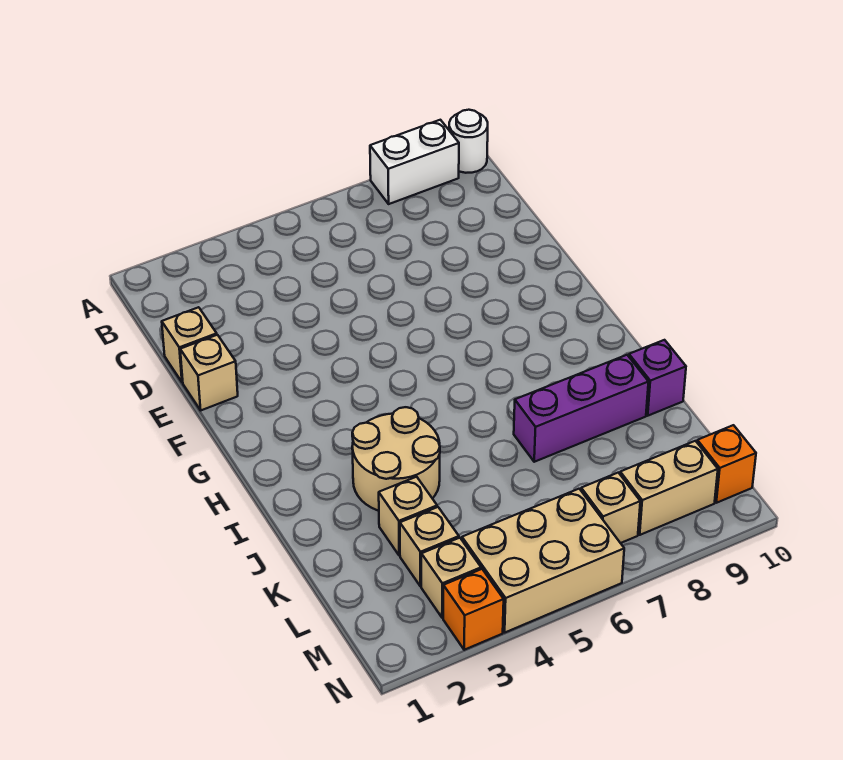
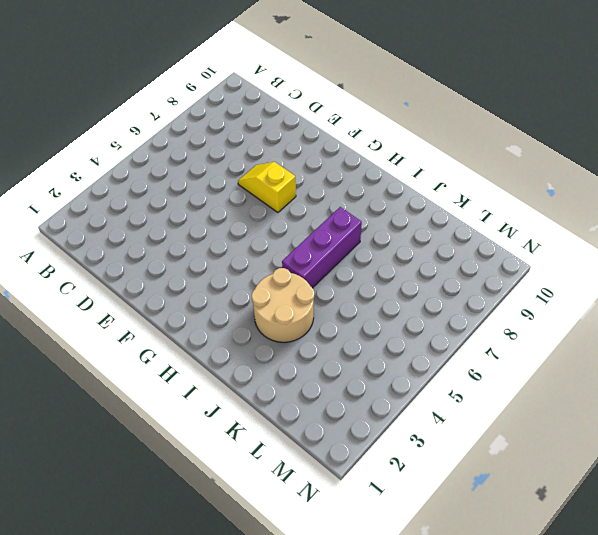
yellow 1x2 slope [238,162,296,212] -> none
purple 1x3 brick [282,207,362,288] -> purple 1x3 brick moved to [514,355,648,462]
none -> white 1x2 brick [370,120,459,204]
none -> white 1x1 round brick [449,110,488,173]
none -> tan 1x1 brick [162,307,217,382]

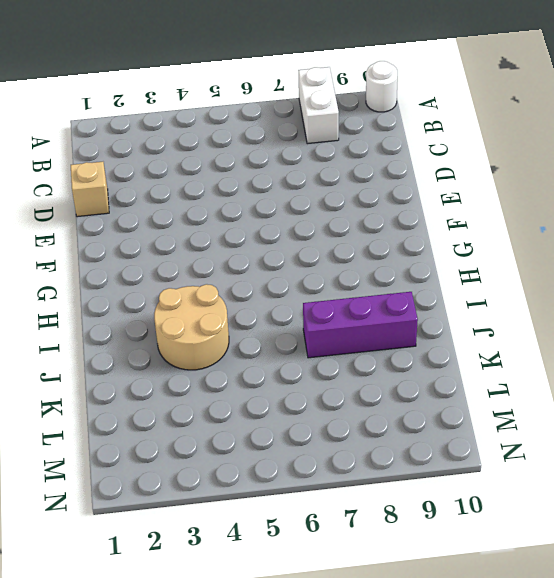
white 1x2 brick [298,67,339,144] -> white 1x2 brick turned to [370,120,459,204]
none -> tan 1x1 brick [180,335,238,410]
none -> purple 1x1 brick [629,340,686,416]
none -> tan 1x1 brick [379,477,437,556]

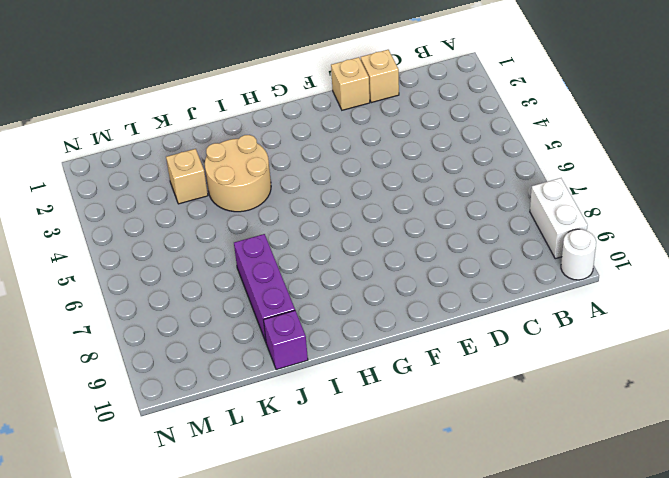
none -> tan 1x1 brick [400,507,459,587]
none -> tan 1x1 brick [421,538,481,618]
none -> tan 2x3 brick [462,489,624,632]

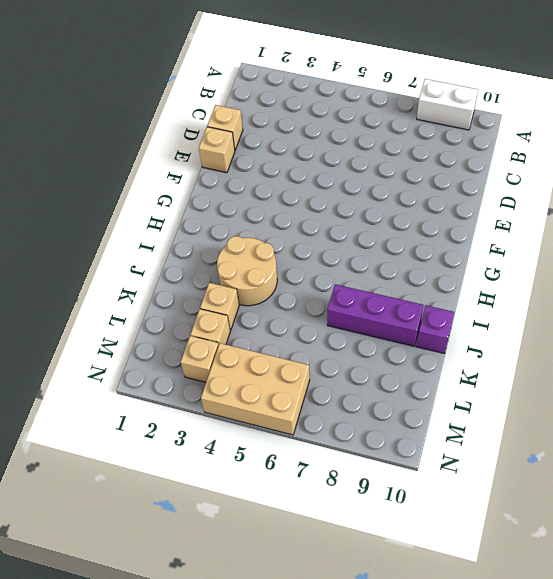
none -> white 1x1 round brick [449,110,488,173]
none -> tan 1x1 brick [581,473,640,543]
none -> tan 1x2 brick [620,441,718,535]

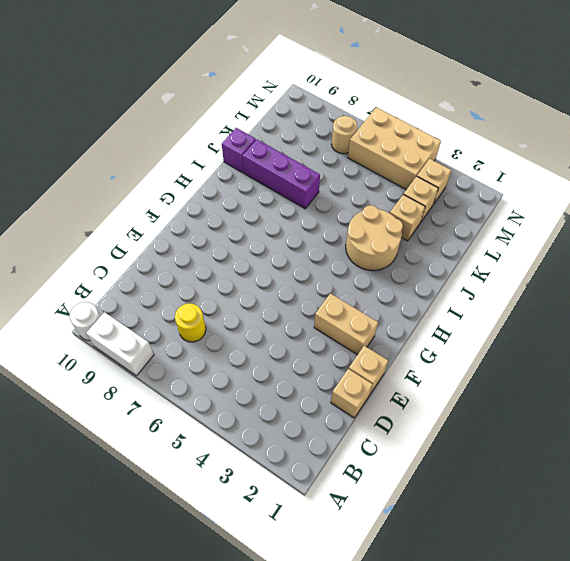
yellow 1x1 round brick [175,303,206,342] -> none
tan 1x2 brick [314,293,378,355] -> tan 1x2 brick moved to [620,441,718,535]
tan 1x1 round brick [331,116,357,154] -> tan 1x1 brick [581,473,640,543]
none -> orange 1x1 brick [697,425,756,503]
none -> orange 1x1 brick [443,569,504,650]

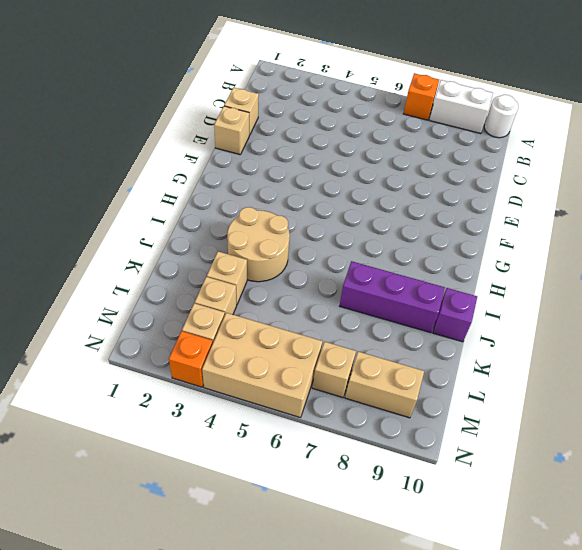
orange 1x1 brick [403,73,439,120] -> orange 1x1 brick moved to [697,425,756,503]

